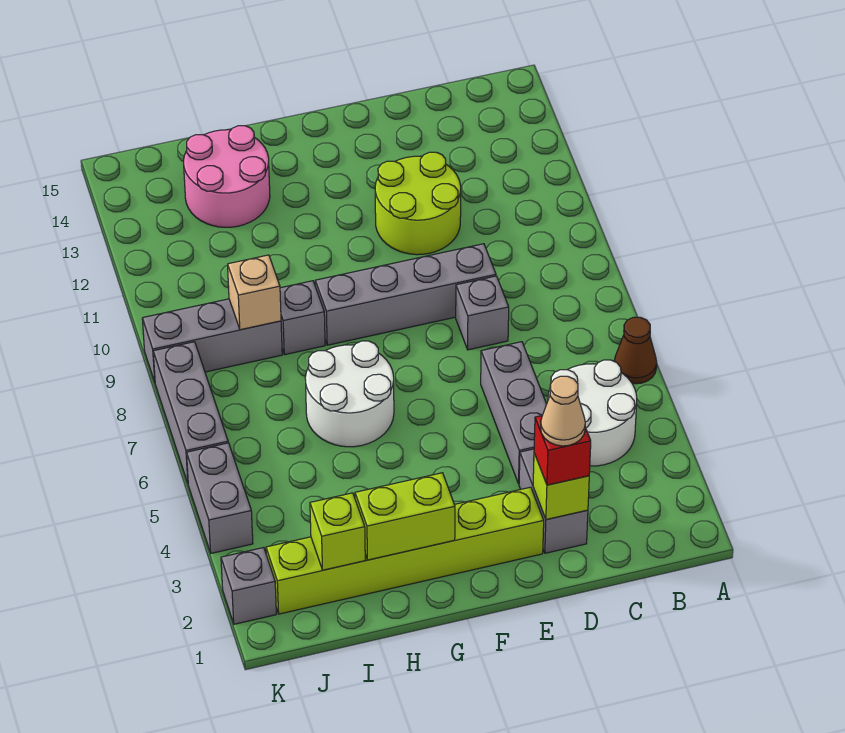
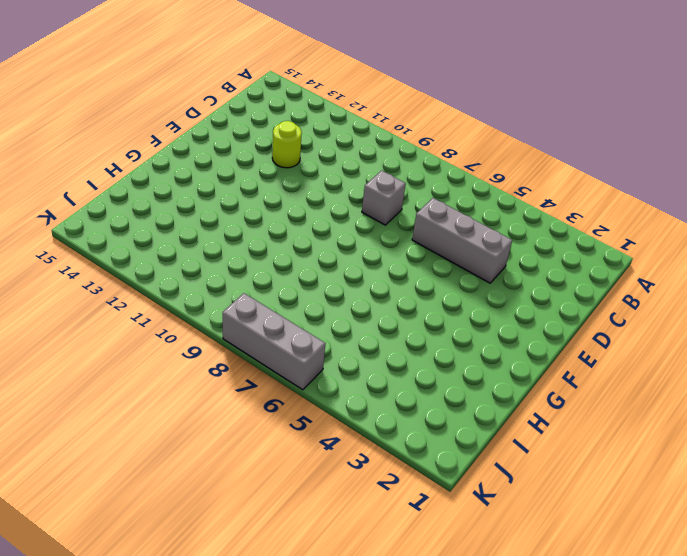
lime 1x1 round brick [272,121,302,168] -> lime 2x2 round brick [375,152,461,255]
none -> brown 1x1 cone [614,317,657,384]
none -> white 2x2 round brick [548,360,637,466]
none -> grey 1x2 brick [519,449,588,553]

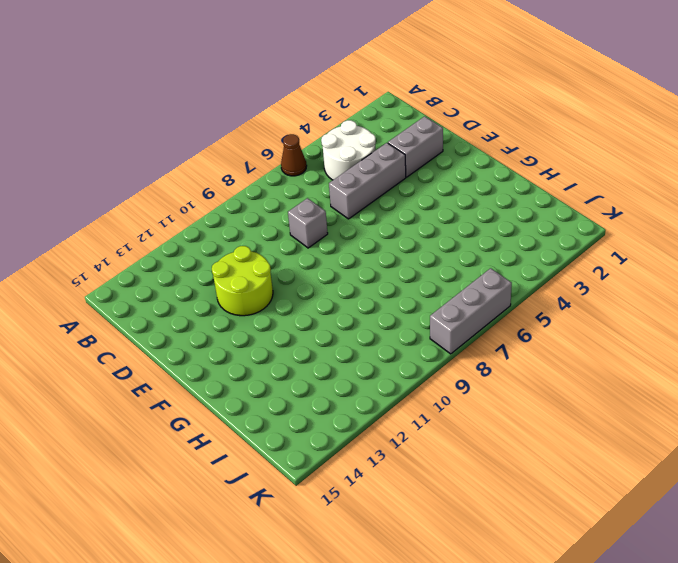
none -> grey 1x4 brick [315,244,496,345]
none -> lime 1x6 brick [266,487,544,614]
none -> white 2x2 round brick [305,341,394,447]

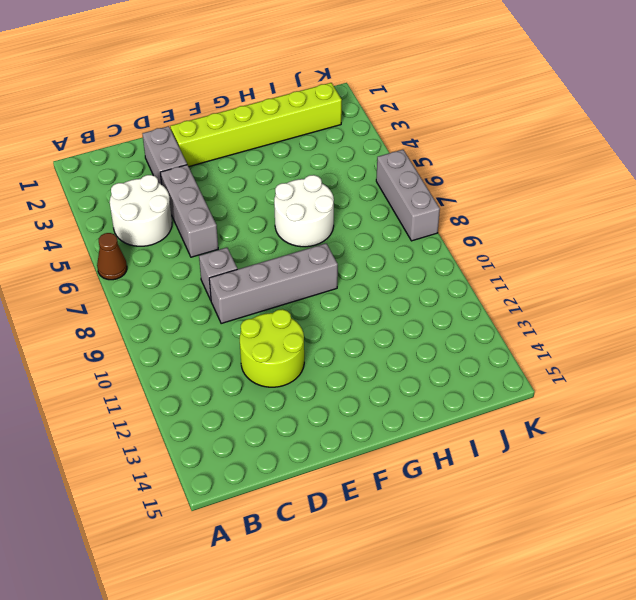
none -> grey 1x1 brick [280,281,325,355]
none -> pink 2x2 round brick [184,126,270,227]
none -> grey 1x3 brick [142,299,282,382]

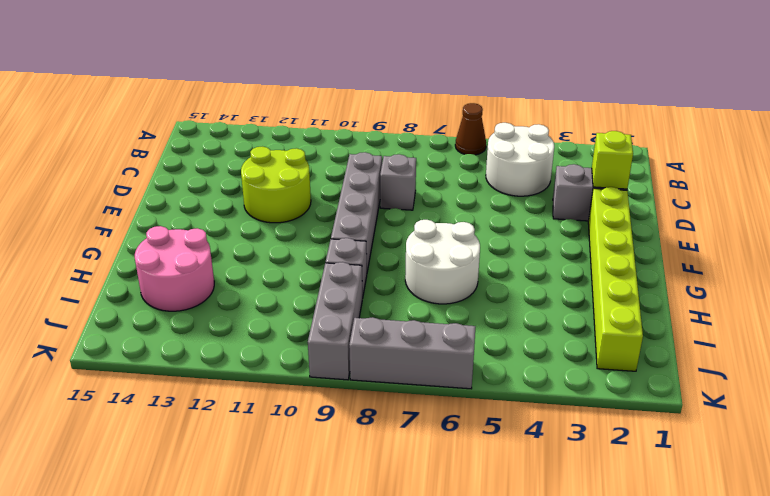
none -> grey 1x3 brick [481,342,547,484]
none -> grey 1x1 brick [221,548,276,624]
none -> grey 1x2 brick [187,443,253,553]

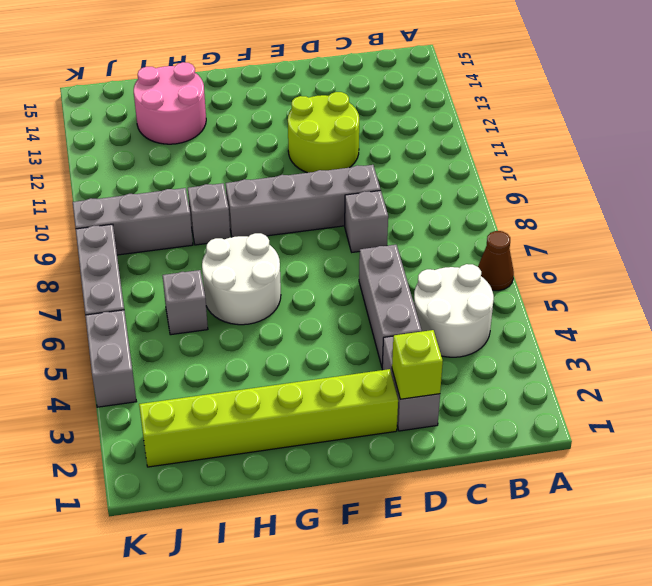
grey 1x1 brick [162,270,208,335] -> grey 1x1 brick moved to [221,548,276,624]
none -> lime 1x2 brick [355,473,455,560]
none -> lime 1x1 brick [310,493,365,570]
none -> tan 1x1 brick [228,255,281,330]

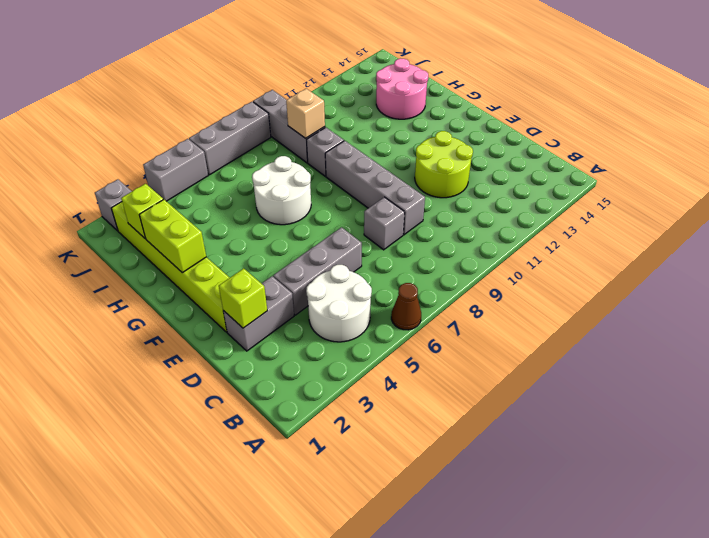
none -> red 1x1 brick [534,416,591,485]
none -> tan 1x1 cone [541,376,585,446]

